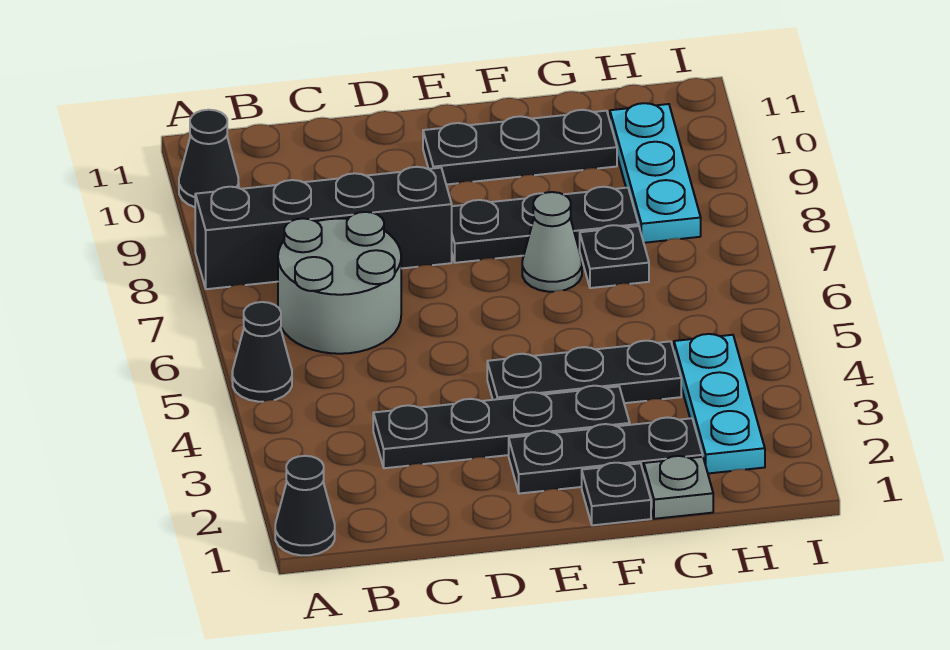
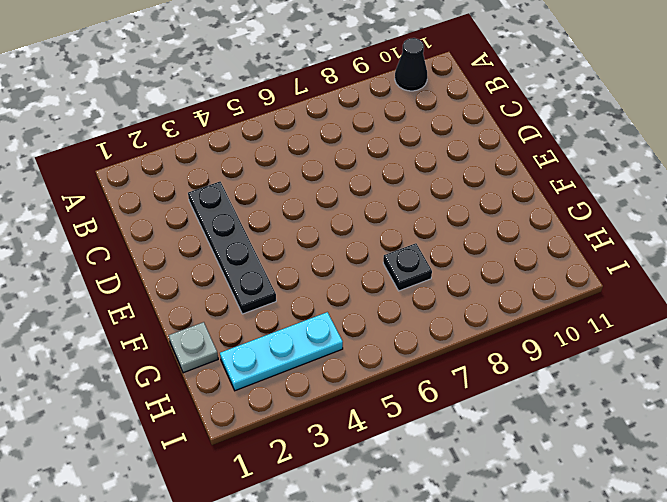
none -> black 1x1 cone [275,456,335,555]
none -> black 1x1 cone [232,302,292,402]
none -> black 1x4 brick [195,167,452,289]

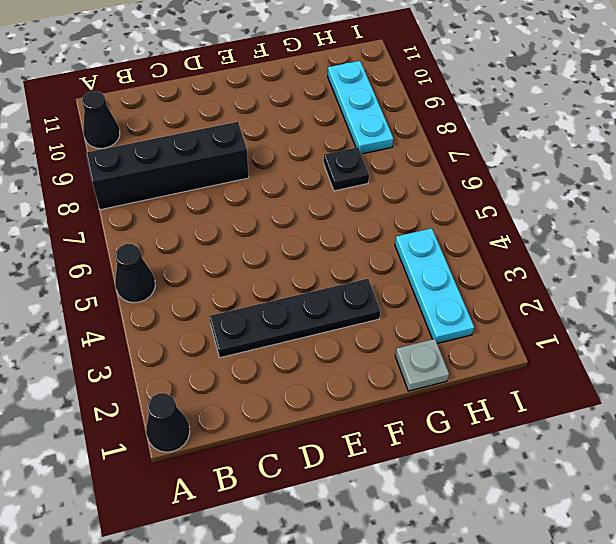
none -> grey 2x2 round brick [278,212,401,354]
none -> black 1x3 plate [509,417,703,494]
none -> black 1x3 plate [487,341,681,403]

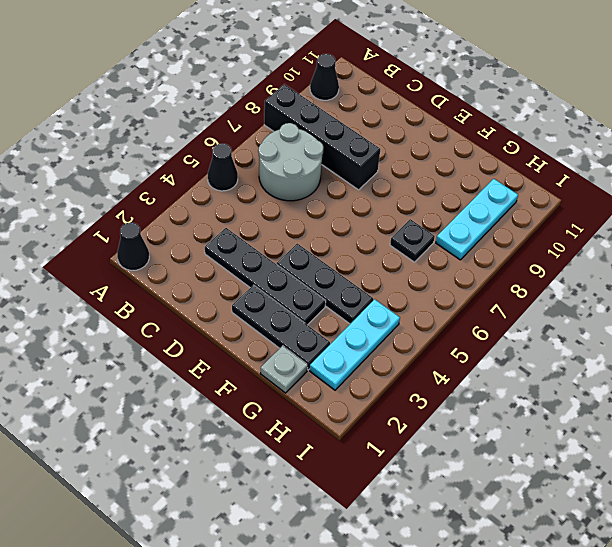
none -> black 1x3 plate [452,187,638,263]
none -> black 1x3 plate [423,110,617,185]
none -> black 1x1 plate [582,463,651,525]

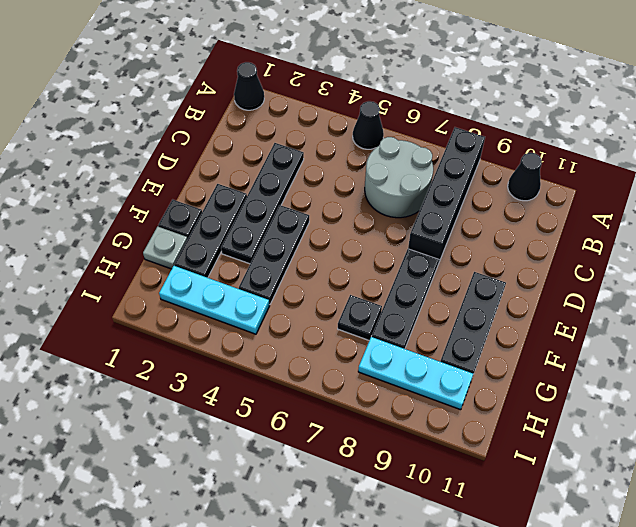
none -> grey 1x1 cone [522,192,582,292]

